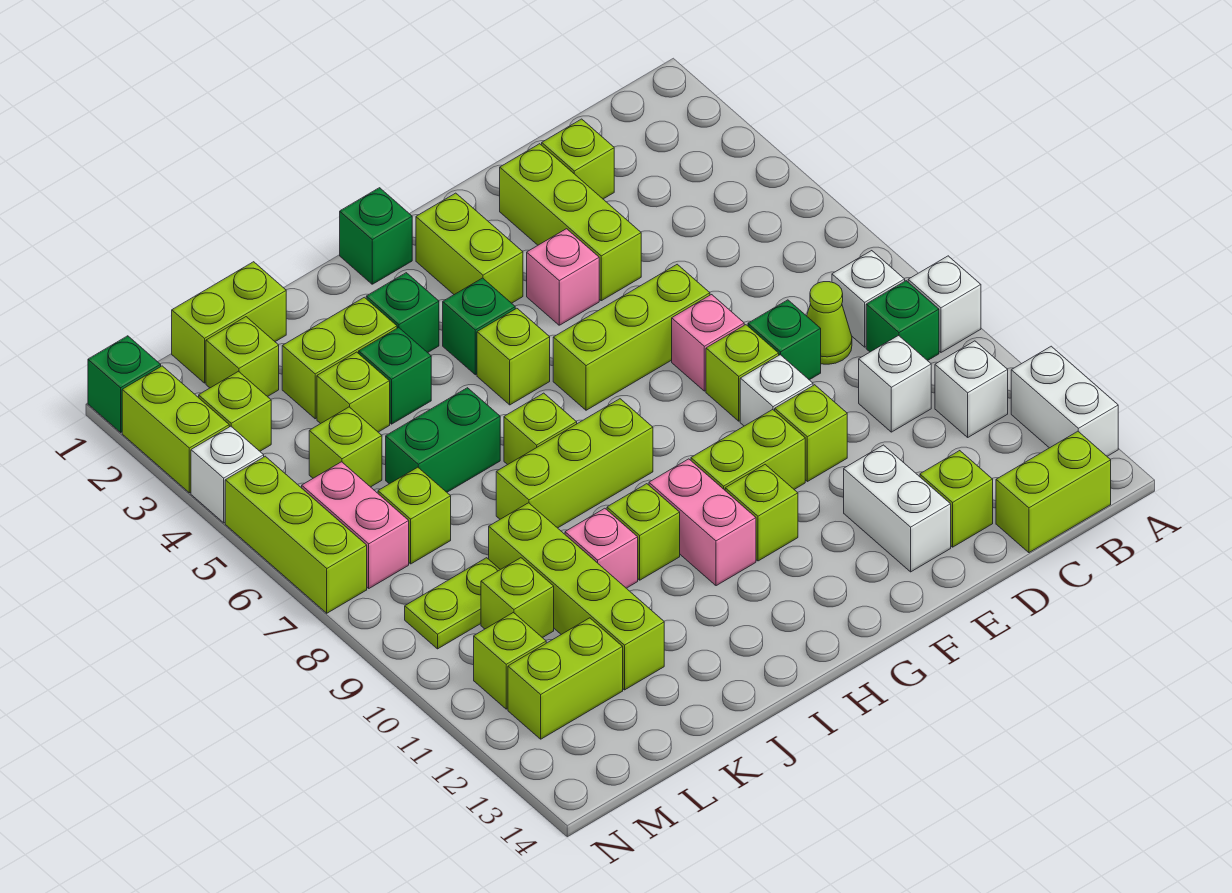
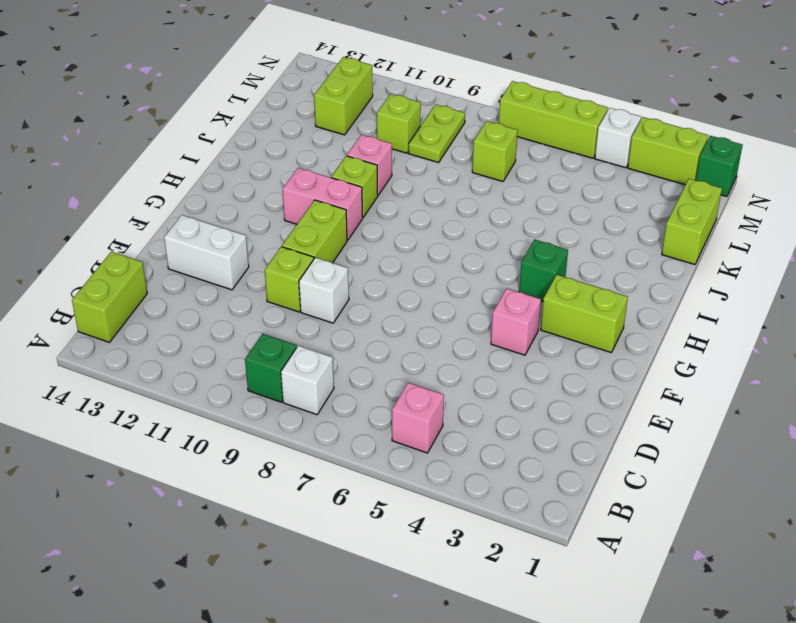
pink 1x1 brick [392,383,444,453] -> pink 1x1 brick moved to [672,295,744,391]
none -> white 1x1 brick [908,256,981,352]
none -> white 1x2 brick [1011,346,1118,456]
none -> white 1x1 brick [935,341,1008,437]
none -> lime 1x1 cone [807,282,852,364]

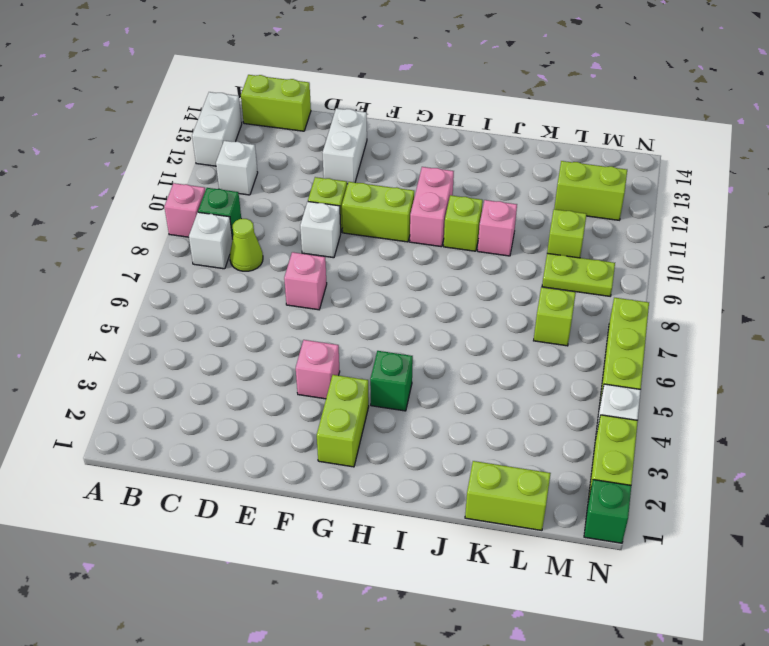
pink 1x1 brick [164,183,205,237] -> white 1x1 brick [908,256,981,352]
none -> white 1x1 brick [859,336,931,432]
none -> lime 1x1 brick [542,119,614,199]
none -> green 1x1 brick [748,300,821,380]
none -> lime 1x1 brick [920,451,993,547]

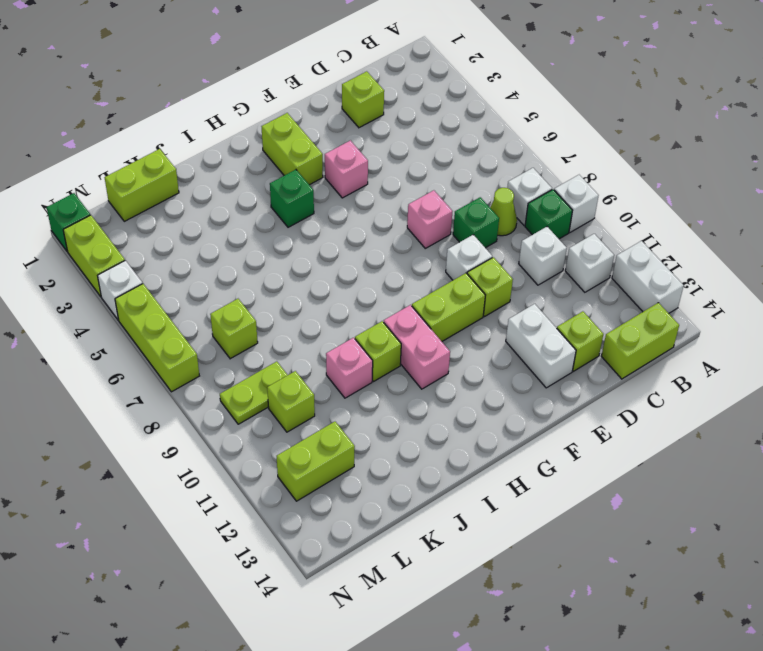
none -> lime 1x3 brick [500,144,641,301]
none -> lime 1x3 brick [553,264,710,410]
none -> lime 1x1 brick [706,325,779,421]
none -> lime 1x1 brick [725,464,798,561]

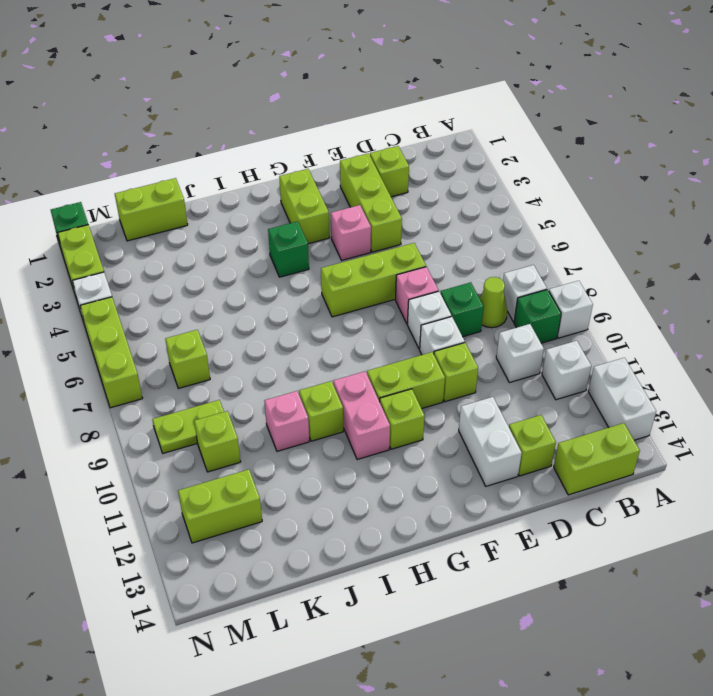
white 1x1 brick [407,291,451,349] -> lime 1x1 brick [706,325,779,421]
none -> green 1x1 brick [340,188,412,284]
none -> lime 1x1 brick [477,308,550,405]
none -> lime 1x3 brick [496,399,653,528]
none -> green 1x1 brick [366,273,439,353]

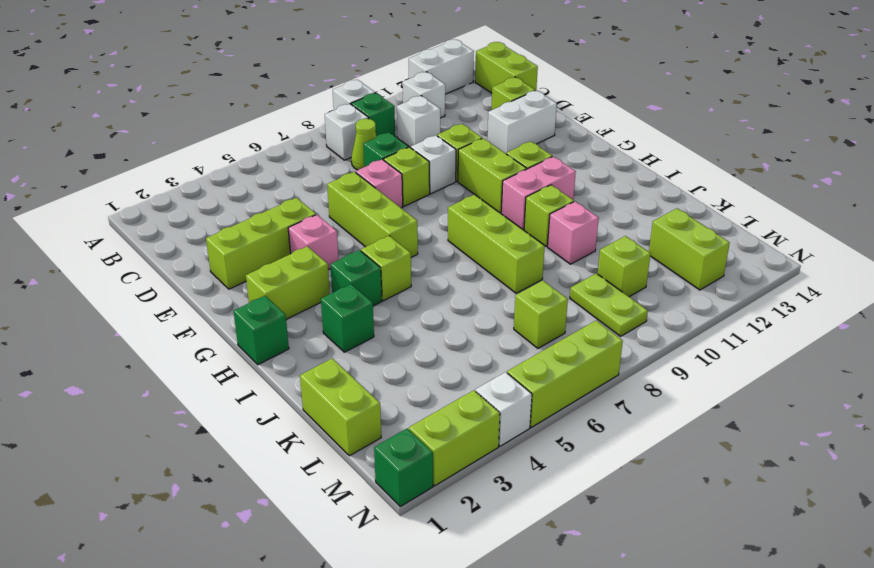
none -> lime 1x1 brick [542,119,614,199]
none -> lime 1x1 brick [504,393,577,465]
none -> lime 1x2 brick [282,297,397,419]
none -> green 1x1 brick [359,327,431,424]

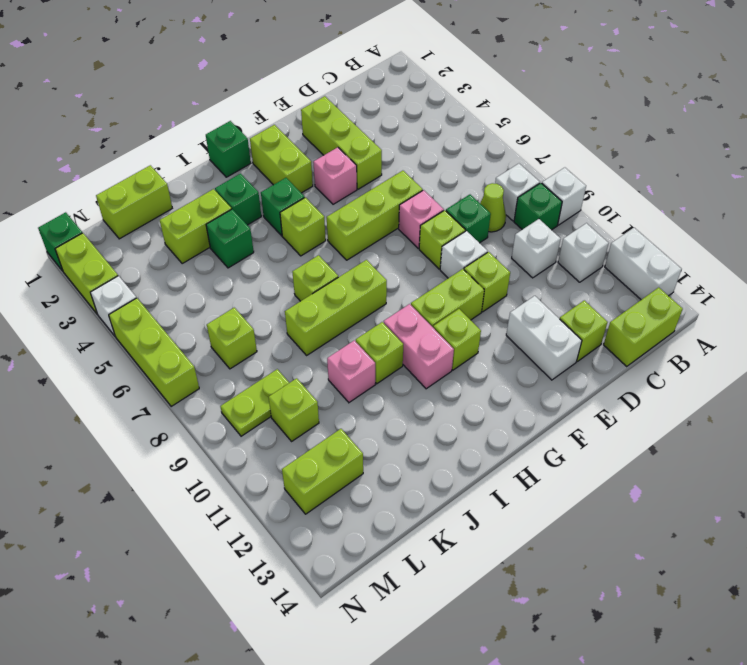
none -> lime 1x1 brick [542,119,614,199]
none -> green 1x2 brick [386,388,500,492]
none -> lime 1x1 brick [317,352,390,432]
none -> lime 1x4 brick [489,503,664,690]

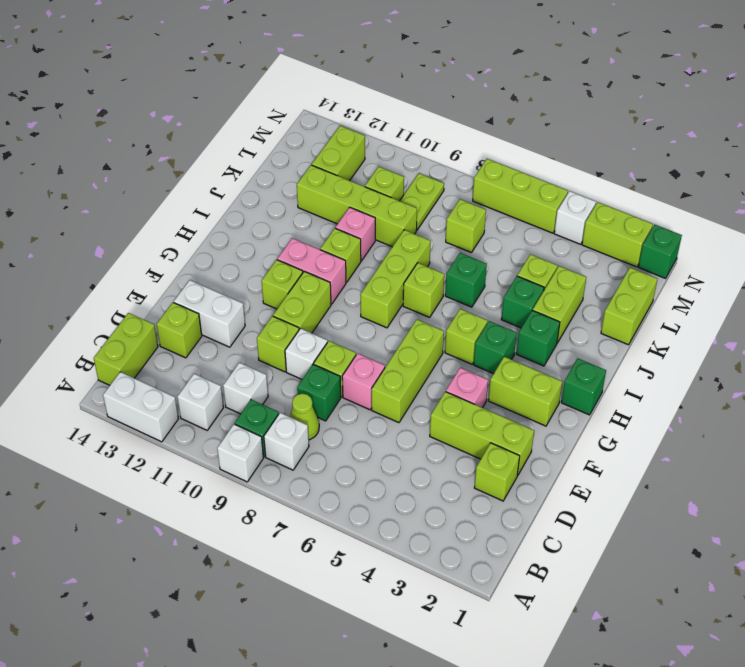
green 1x1 brick [445,253,487,307] -> green 1x2 brick [386,388,500,492]
none -> lime 1x1 brick [206,317,279,397]
none -> lime 1x1 brick [309,407,382,487]
none -> lime 1x1 brick [199,371,271,451]
none -> pink 1x2 brick [302,462,409,588]

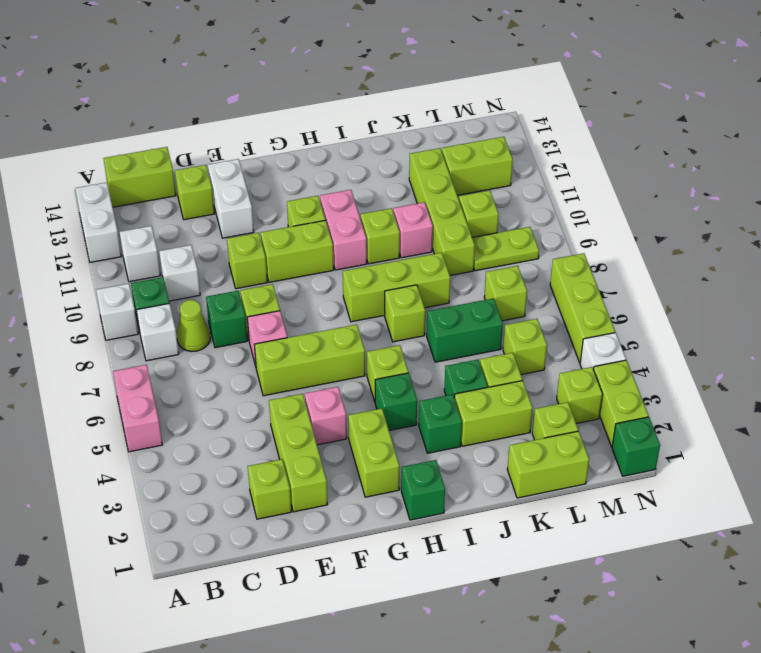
pink 1x2 brick [113,365,162,452] -> pink 1x2 brick moved to [302,462,409,588]
none -> white 1x1 brick [740,355,813,426]
none -> lime 1x1 brick [474,613,546,709]

